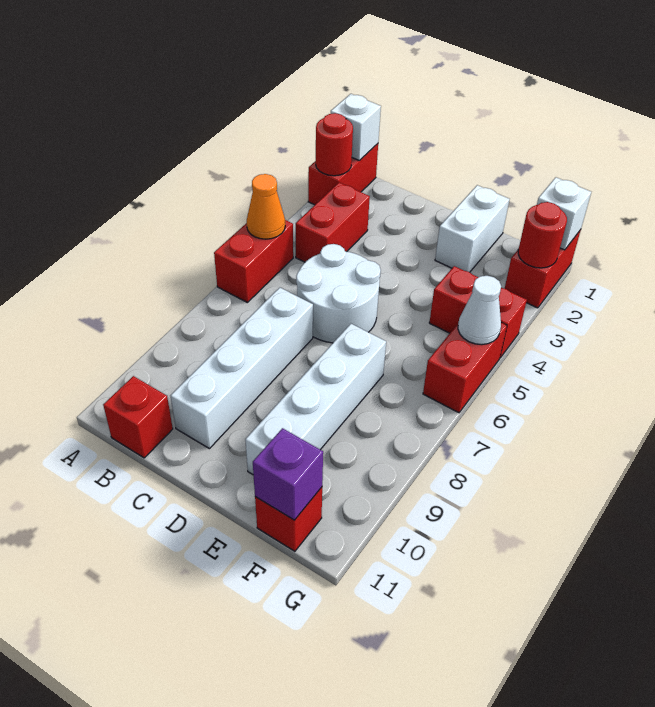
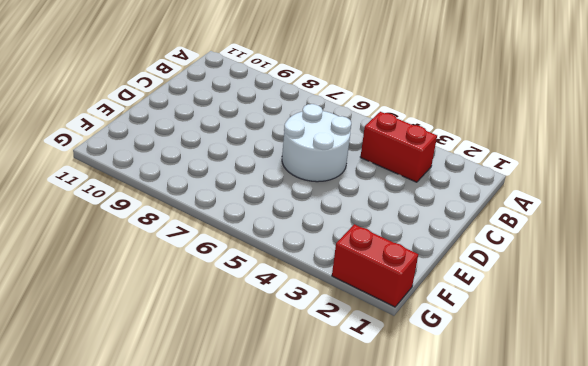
none -> red 1x2 brick [308,144,378,205]
none -> red 1x2 brick [214,220,293,302]
none -> red 1x1 brick [103,376,173,458]

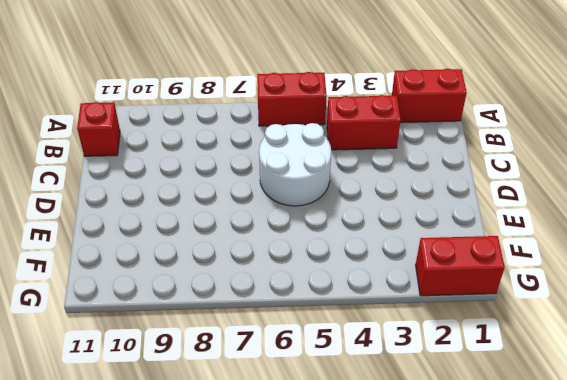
none -> white 1x4 brick [171,288,313,449]
none -> white 1x2 brick [435,185,510,272]
none -> white 1x4 brick [245,324,386,474]

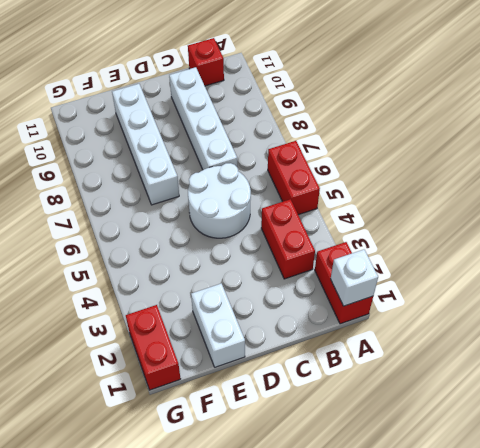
none -> red 1x2 brick [429,266,527,358]
none -> red 1x1 brick [255,487,322,551]
none -> red 1x2 brick [423,323,507,413]

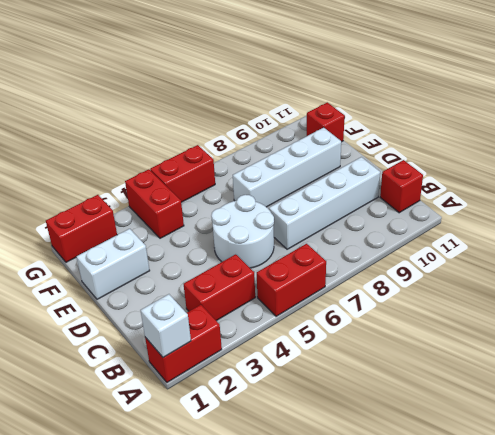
none -> red 1x1 round brick [316,113,353,176]
none -> orange 1x1 cone [247,174,285,239]
none -> purple 1x1 brick [253,428,323,520]

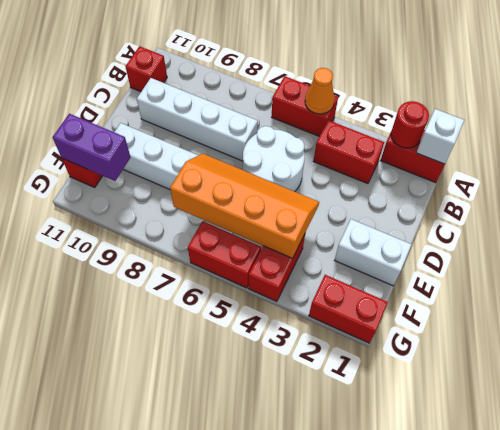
orange 2x4 slope [170,154,319,258] -> none
purple 1x2 brick [53,114,131,181] -> purple 1x1 brick [253,428,323,520]
none -> white 1x1 brick [537,177,591,250]
none -> red 1x1 round brick [518,202,567,268]
none -> white 1x1 cone [458,276,501,345]

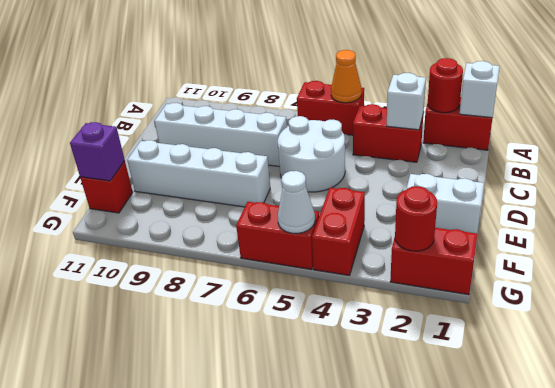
white 1x1 brick [387,73,426,130] -> white 1x1 brick moved to [537,177,591,250]
none -> red 1x1 brick [103,376,173,458]

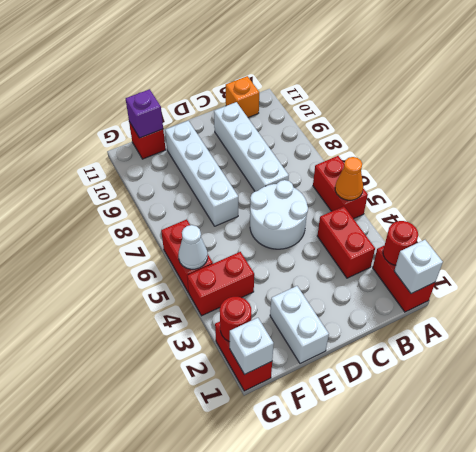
orange 1x1 brick [226,76,259,118] -> red 1x1 brick [103,376,173,458]

